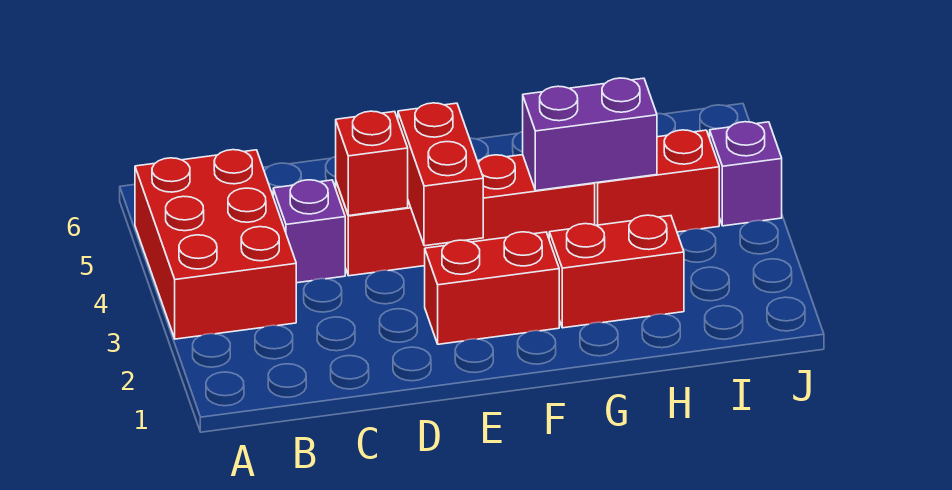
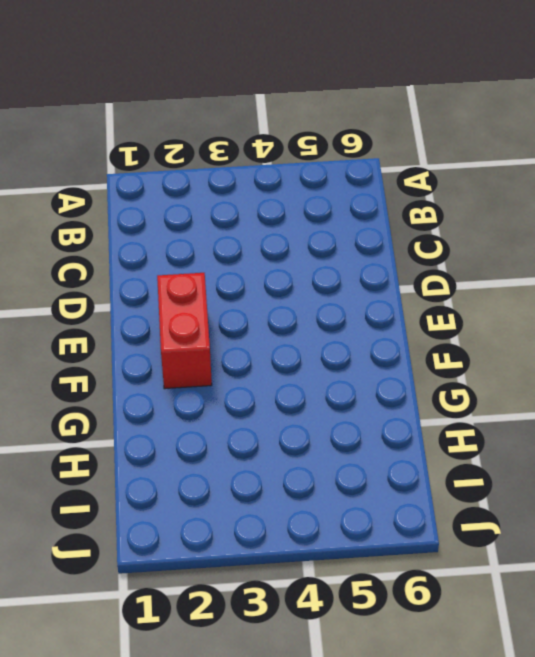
none -> red 2x3 brick [135,150,296,339]
none -> purple 1x1 brick [273,180,345,283]

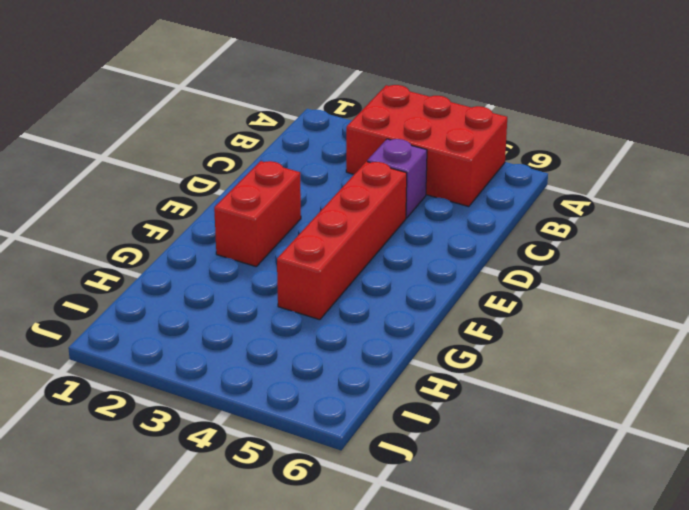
none -> red 1x2 brick [549,215,684,328]
none -> red 1x2 brick [595,130,719,232]

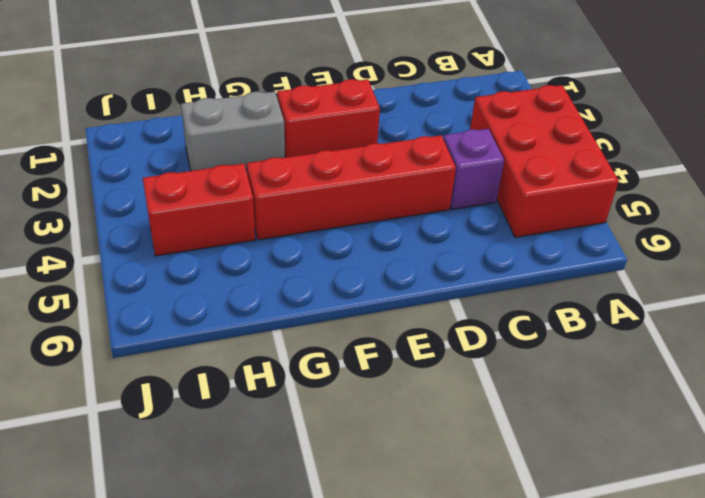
grey 1x2 brick [181,92,285,171] -> red 1x2 brick [549,215,684,328]
none -> purple 1x1 brick [710,122,782,226]
none -> red 1x1 brick [336,111,408,216]

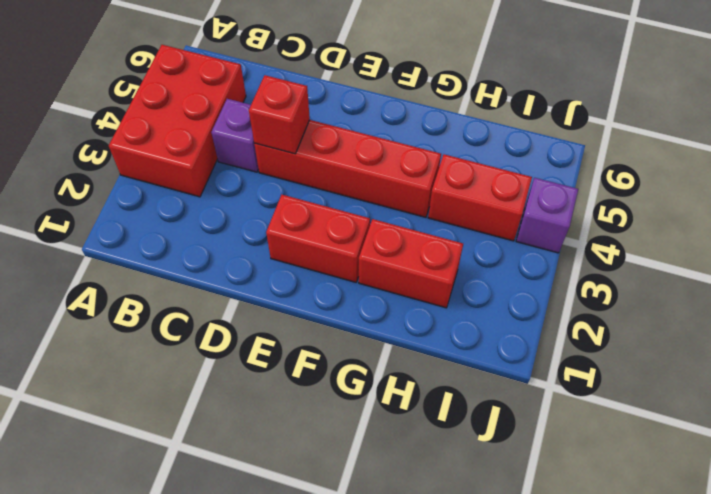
none -> red 1x2 brick [398,103,483,246]
none -> purple 1x2 brick [523,78,657,191]

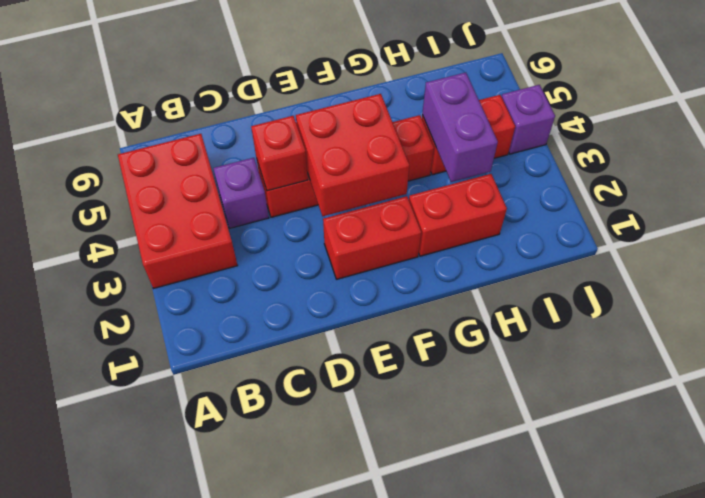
red 2x2 brick [296,94,409,216] -> red 1x2 brick [398,103,483,246]
purple 1x2 brick [422,72,498,182] -> purple 1x2 brick turned to [523,78,657,191]

